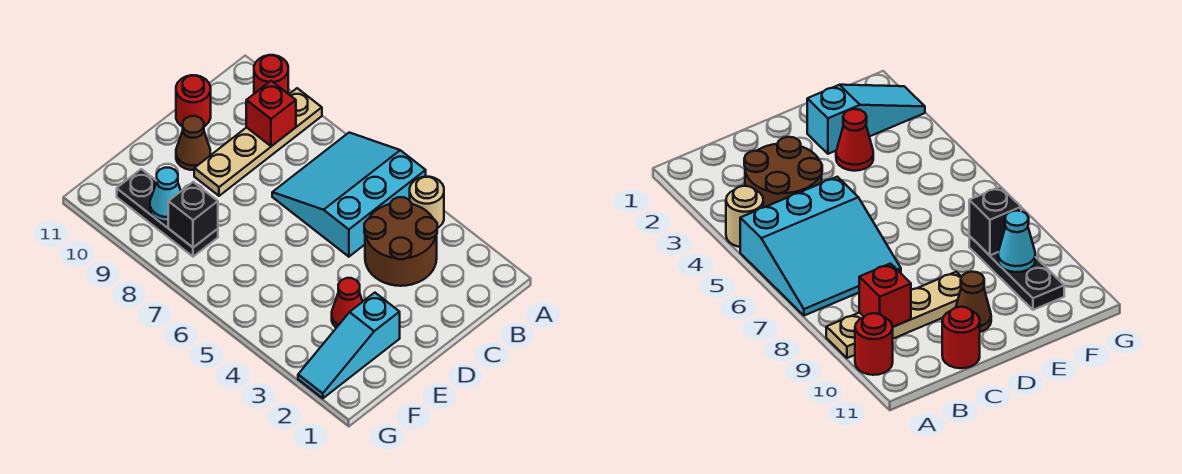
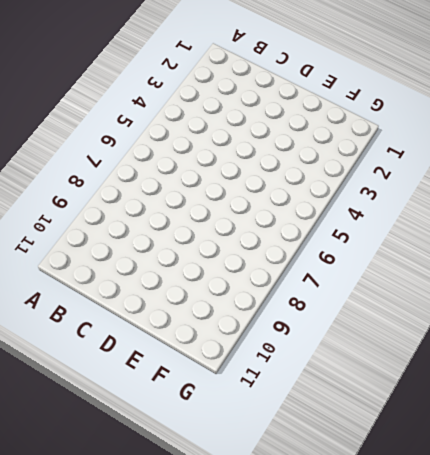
none -> tan 1x1 round brick [410,177,444,228]
none -> cyan 3x3 slope [272,133,426,257]
none -> tan 1x4 plate [194,88,322,196]

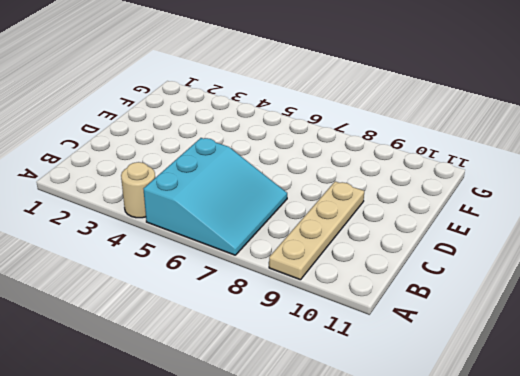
none -> red 1x1 round brick [254,55,288,94]
none -> brown 2x2 round brick [364,197,437,286]
none -> red 1x1 round brick [176,75,211,127]

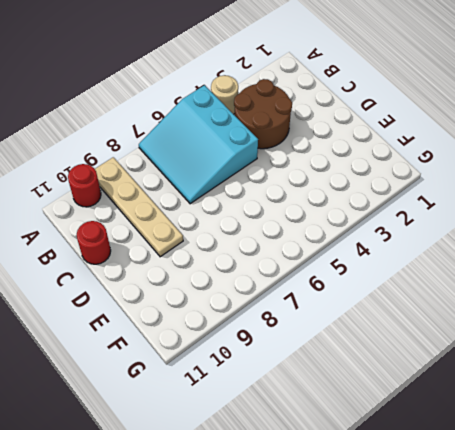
none -> brown 1x1 cone [176,116,210,170]
none -> cyan 1x3 slope [298,293,400,398]
none -> red 1x1 cone [332,278,363,328]

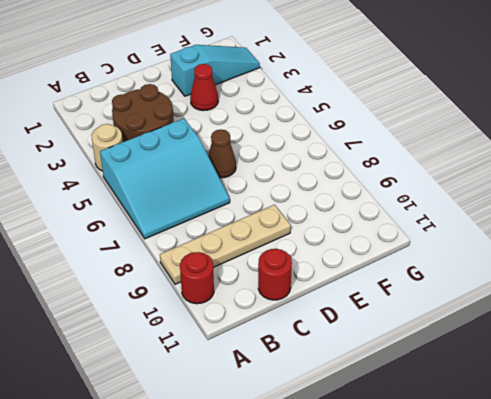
brown 1x1 cone [208,129,236,178] -> brown 1x1 cone moved to [176,116,210,170]
none -> black 1x3 plate [117,169,218,257]
none -> red 1x1 brick [246,81,296,146]
none -> black 1x1 brick [168,182,218,247]

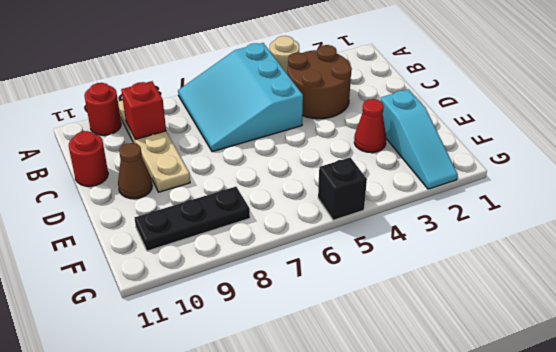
black 1x1 brick [318,157,367,220] -> black 1x1 brick moved to [168,182,218,247]
none -> cyan 1x1 cone [150,168,181,222]

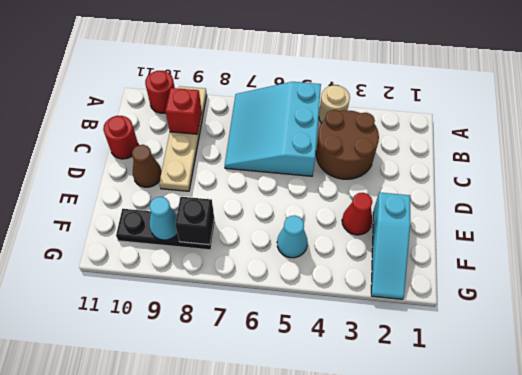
cyan 1x1 cone [277,215,308,258] -> none

